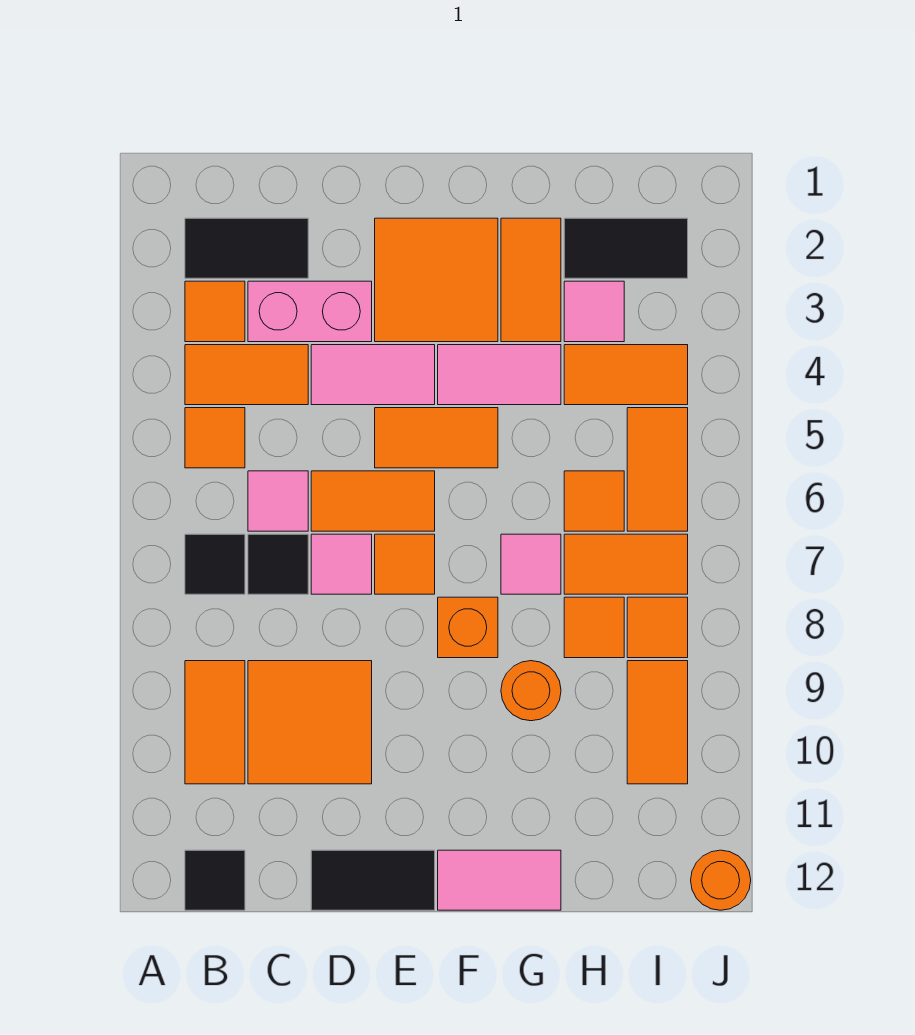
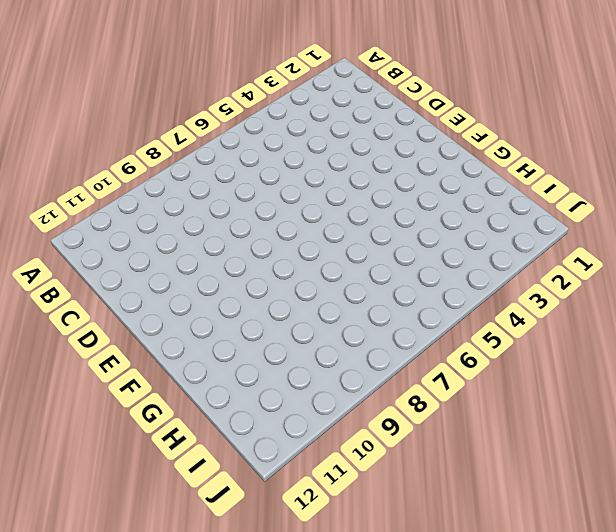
none -> black 1x2 tile [185,218,308,278]
none -> orange 1x1 tile [185,281,245,342]
none -> orange 1x2 tile [185,345,308,405]
none -> orange 1x1 tile [185,408,245,468]

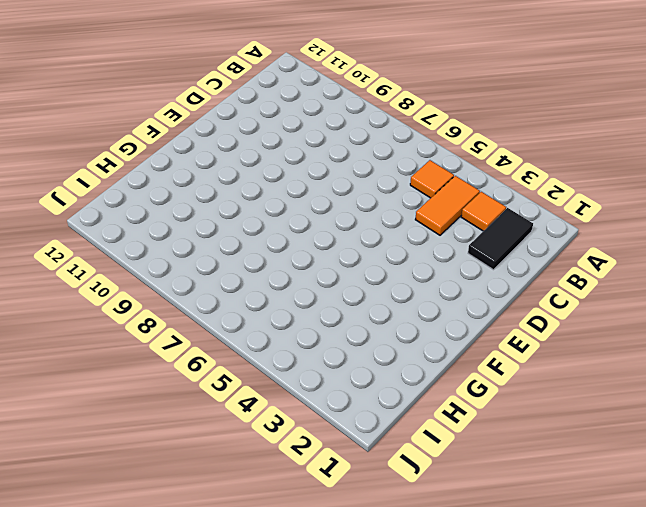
none -> black 1x1 tile [185,534,245,594]
none -> orange 1x2 tile [185,661,245,784]
none -> black 1x1 tile [185,850,245,910]
none -> pink 1x2 brick [248,281,372,342]

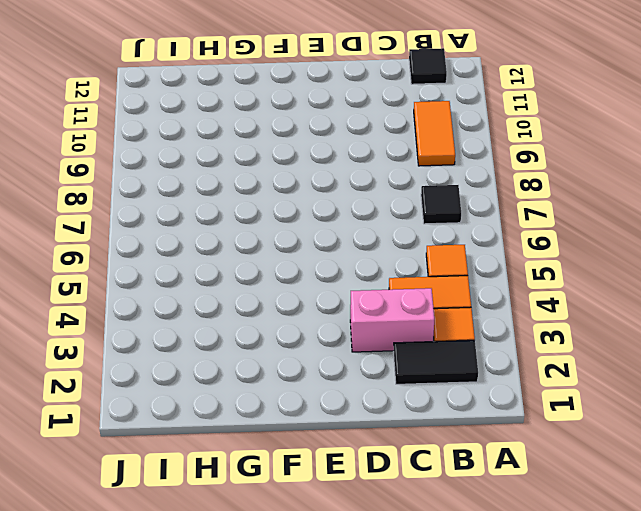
none -> pink 1x1 tile [248,471,308,531]
none -> black 1x1 tile [248,534,308,594]
none -> orange 2x2 tile [248,661,372,784]
none -> pink 1x2 tile [311,345,435,405]

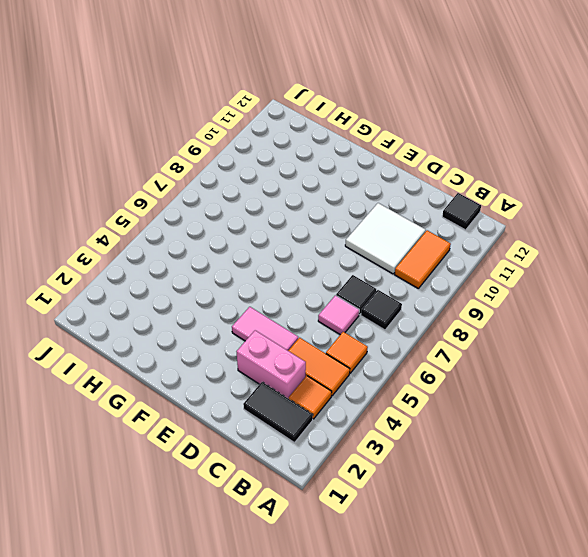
white 2x2 tile [345,203,426,274] -> orange 2x2 tile [248,661,372,784]
none -> orange 1x2 tile [311,471,435,531]
none -> pink 1x1 tile [311,534,372,594]
none -> black 1x2 tile [311,850,435,910]
none -> orange 2x2 tile [375,218,498,342]

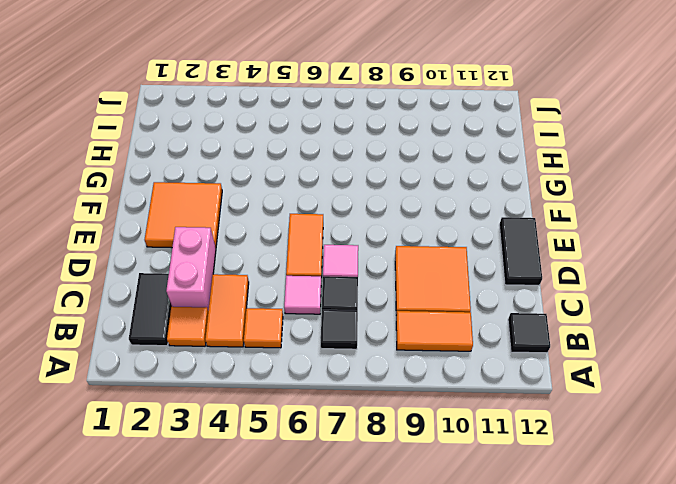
none -> pink 1x2 tile [311,345,435,405]
none -> orange 1x2 tile [375,408,498,468]
none -> orange 1x1 tile [375,534,435,594]
none -> pink 1x2 tile [438,345,561,405]

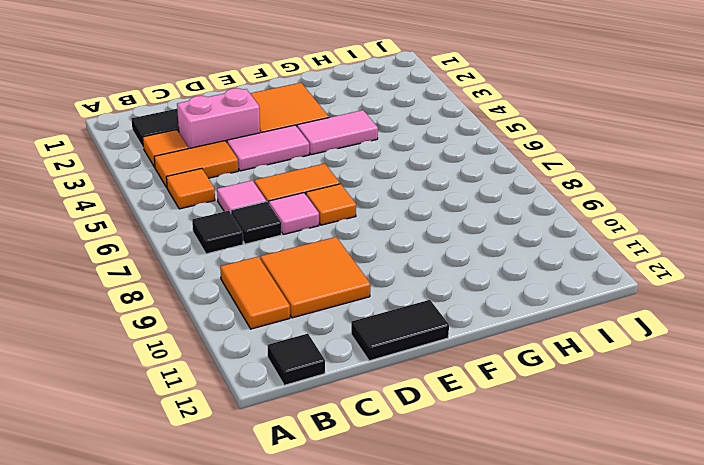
none -> orange 1x2 tile [375,408,498,468]
none -> orange 1x1 brick [438,597,498,658]
none -> pink 1x2 tile [438,850,561,910]
none -> orange 1x2 tile [501,218,561,342]

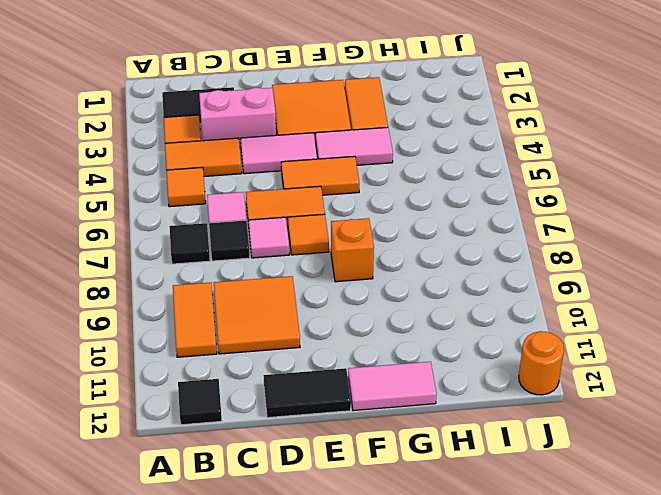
none -> pink 1x1 tile [501,534,561,594]
none -> orange 1x1 round brick [501,661,561,721]
none -> black 1x2 tile [564,218,688,278]
none -> pink 1x1 tile [564,281,624,342]

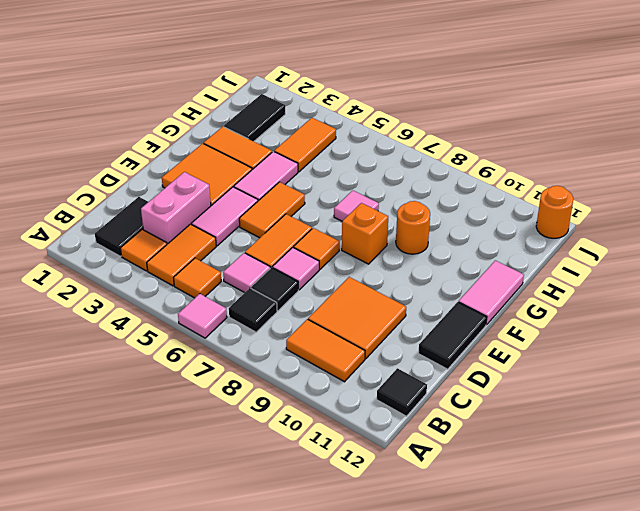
pink 1x1 tile [178,294,227,338] -> pink 1x1 tile moved to [564,281,624,342]
none -> orange 1x1 tile [564,471,624,531]
none -> orange 1x2 tile [564,534,688,594]
none -> orange 1x1 tile [564,597,624,658]
none -> orange 1x2 tile [627,408,688,531]

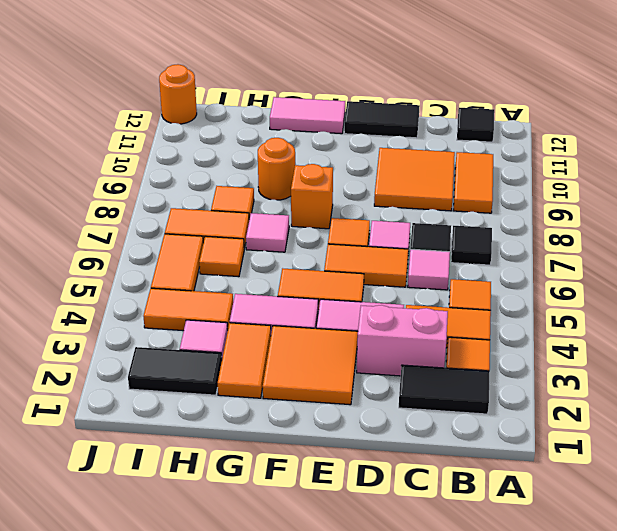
none -> orange 1x1 tile [627,597,688,658]
none -> orange 1x2 tile [627,661,688,784]

